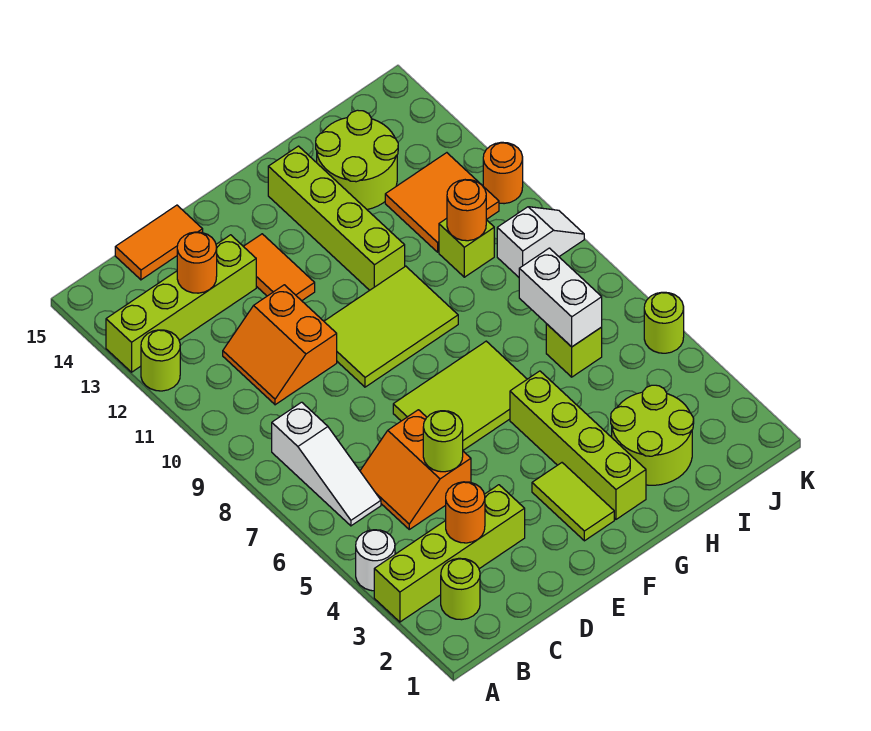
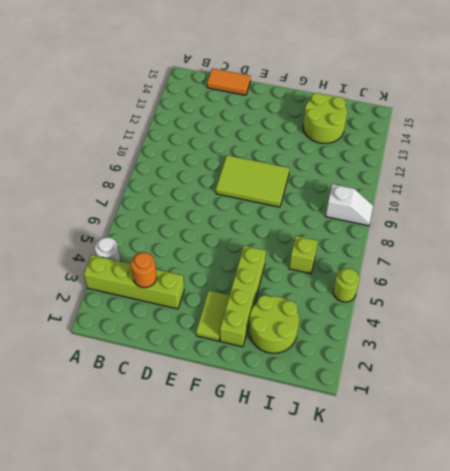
none -> lime 1x1 round brick [141,330,180,391]
none -> lime 1x4 brick [106,235,256,372]
none -> lime 1x1 round brick [441,558,480,620]

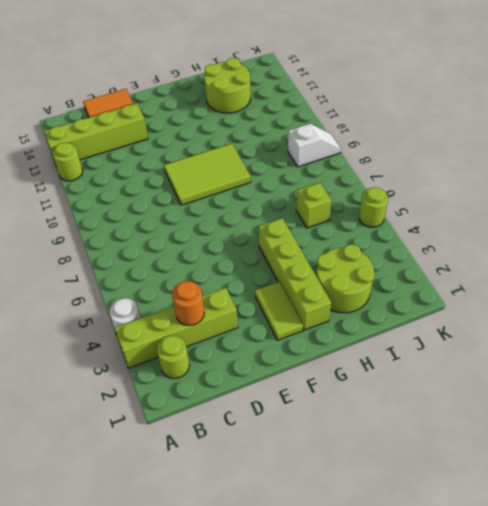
none -> white 1x3 slope [272,402,381,526]
none -> orange 2x2 slope [360,410,471,529]
none -> orange 2x2 slope [223,285,337,405]

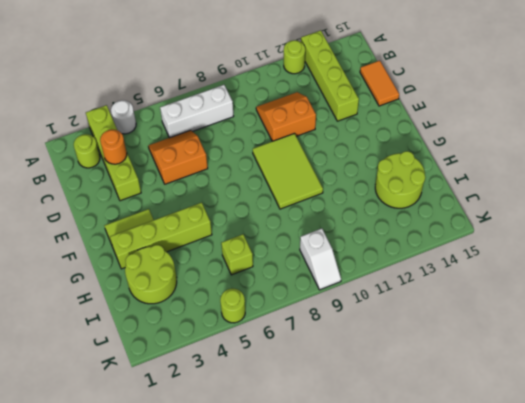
white 1x3 brick [160,85,234,138] -> white 1x3 slope [272,402,381,526]
none -> lime 2x3 tile [393,341,527,450]
none -> orange 1x2 tile [243,234,315,301]
none -> lime 1x4 brick [268,146,405,290]

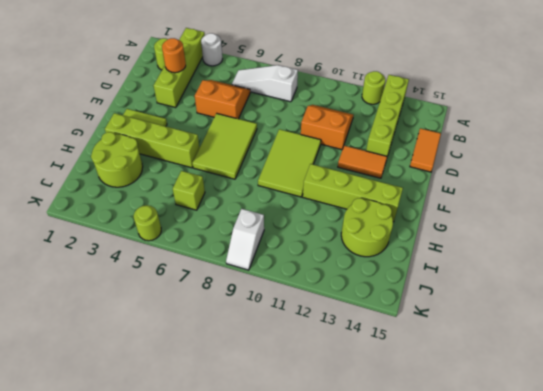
none -> lime 1x1 brick [439,218,494,277]
none -> orange 2x2 tile [385,153,499,252]
none -> orange 1x1 round brick [483,142,523,204]

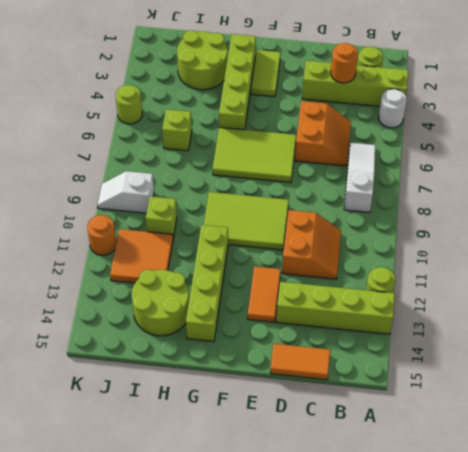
none -> orange 1x1 round brick [177,232,217,293]
none -> lime 1x1 round brick [423,411,463,472]
none -> white 1x2 brick [519,248,602,347]

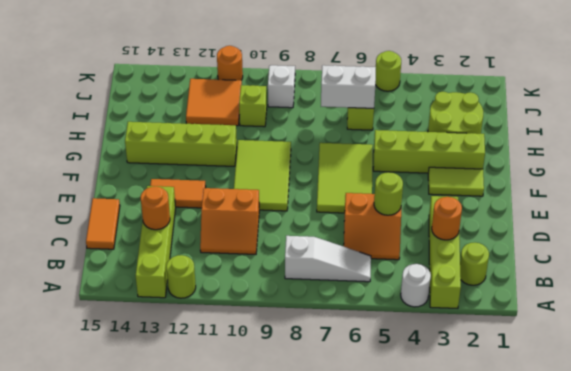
none -> lime 2x2 round brick [316,110,398,209]
none -> orange 1x1 round brick [447,180,486,241]

